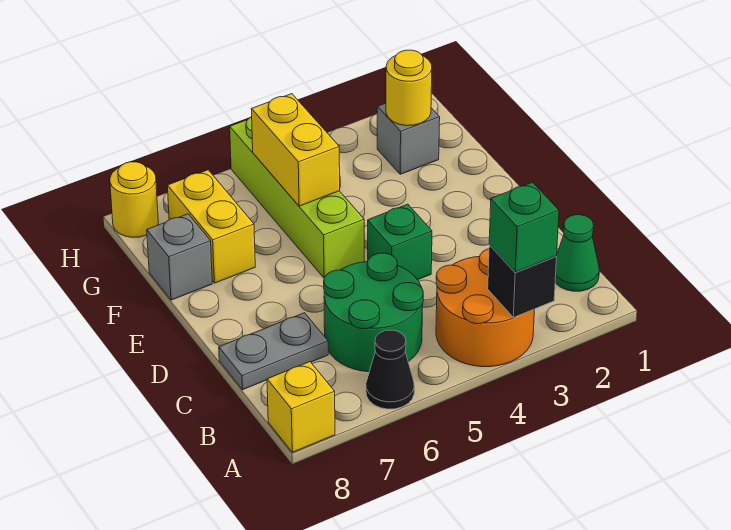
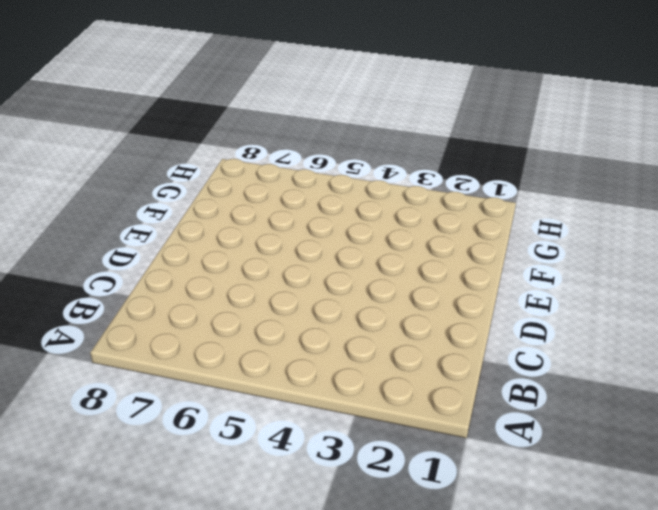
none -> orange 2x2 round brick [436,249,535,367]
none -> black 1x1 cone [366,330,414,409]
none -> yellow 1x1 brick [267,362,335,452]

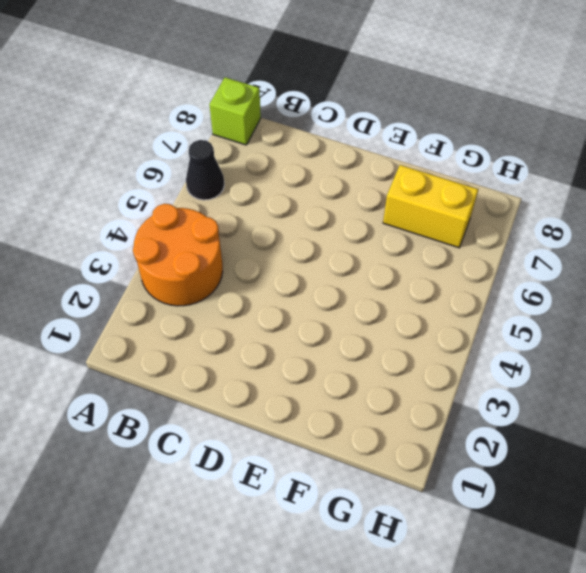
lime 1x1 brick [209,77,261,145] -> yellow 1x1 brick [267,362,335,452]
none -> green 1x1 cone [555,215,599,291]
none -> green 2x2 round brick [324,253,423,372]
none -> grey 1x2 plate [219,313,328,390]

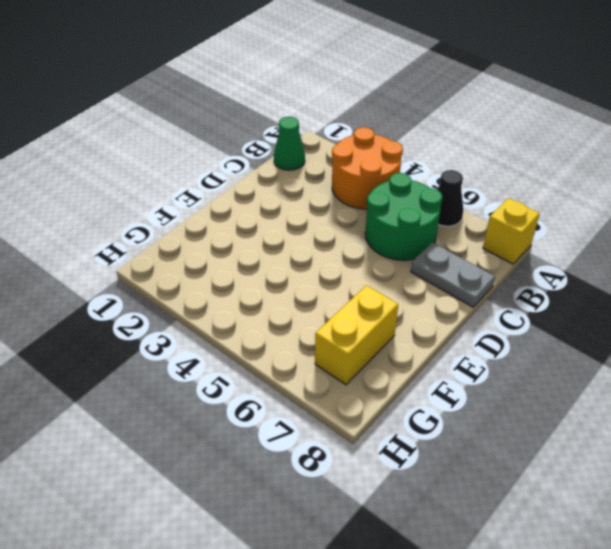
none -> green 1x1 brick [368,204,432,280]
none -> lime 1x4 brick [230,117,364,278]
none -> grey 1x1 brick [147,214,212,300]

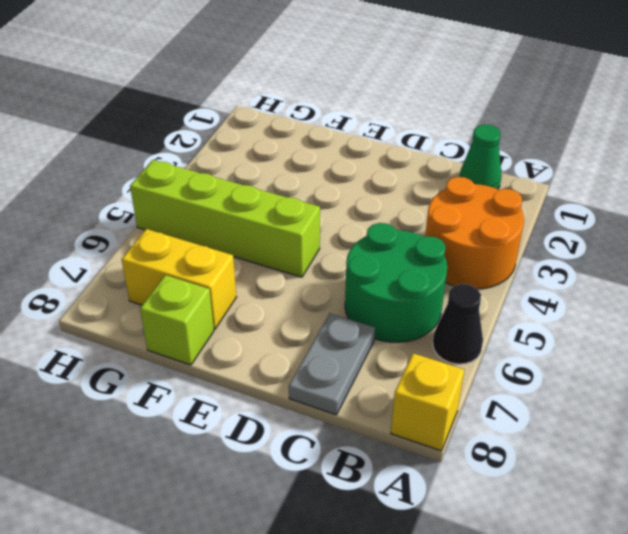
lime 1x1 brick [140,275,214,365] -> grey 1x1 brick [147,214,212,300]
none -> green 1x1 brick [368,204,432,280]
none -> grey 1x1 brick [377,103,440,174]
none -> yellow 1x1 round brick [110,162,158,237]

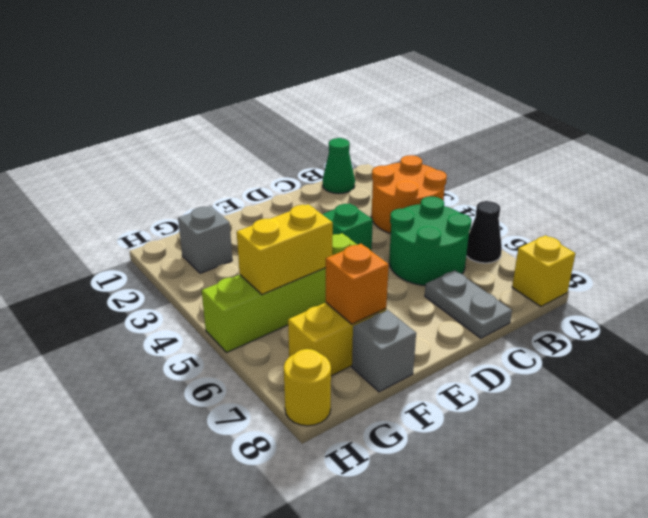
orange 1x1 brick [326,244,389,324] -> none
none -> black 1x1 brick [488,245,557,317]
none -> yellow 1x1 round brick [386,50,432,126]
none -> green 1x1 brick [489,182,559,272]

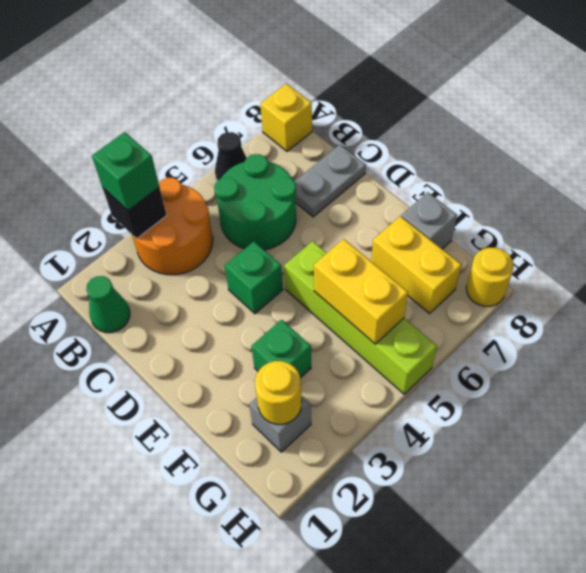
green 1x1 brick [251,320,311,378] -> none

